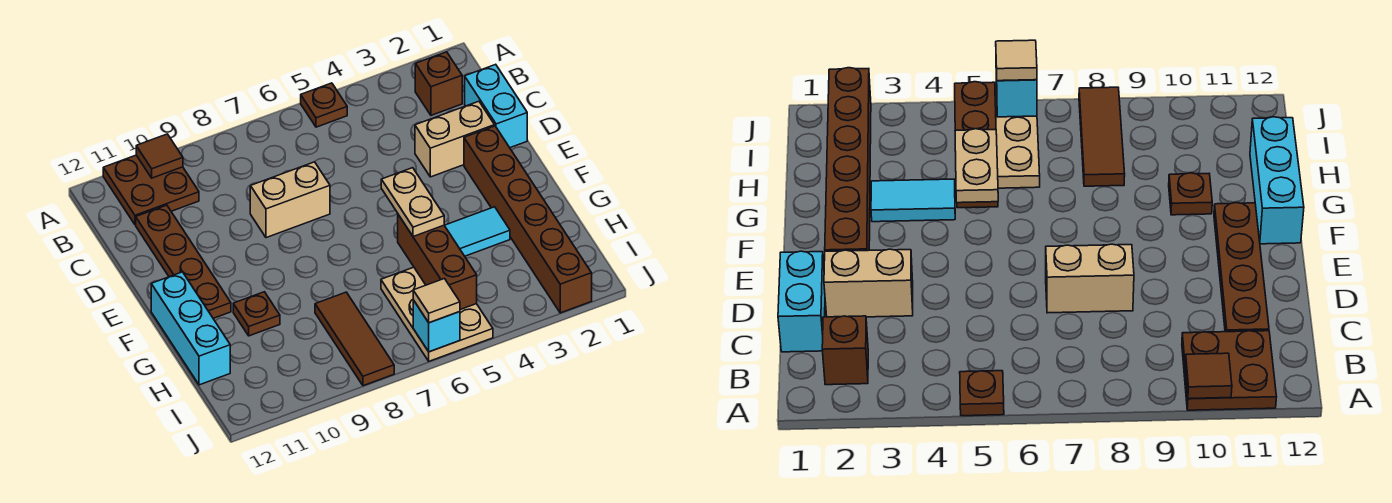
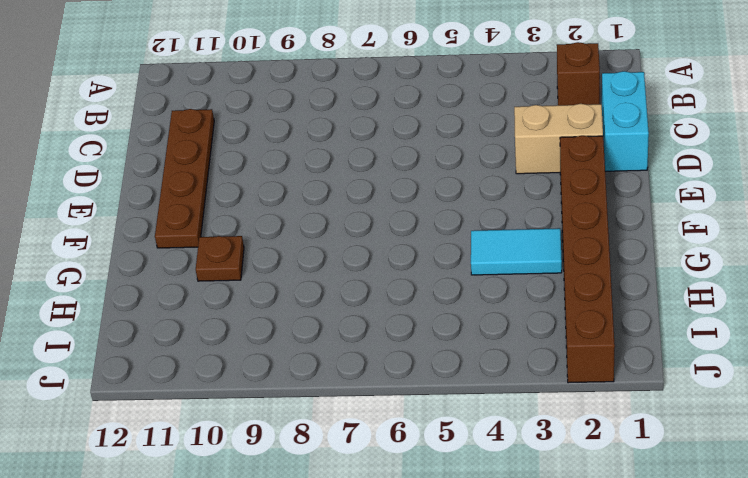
none -> brown 1x1 plate [301,83,347,127]
none -> brown 2x2 plate [103,155,199,225]
none -> tan 1x2 brick [250,162,330,238]

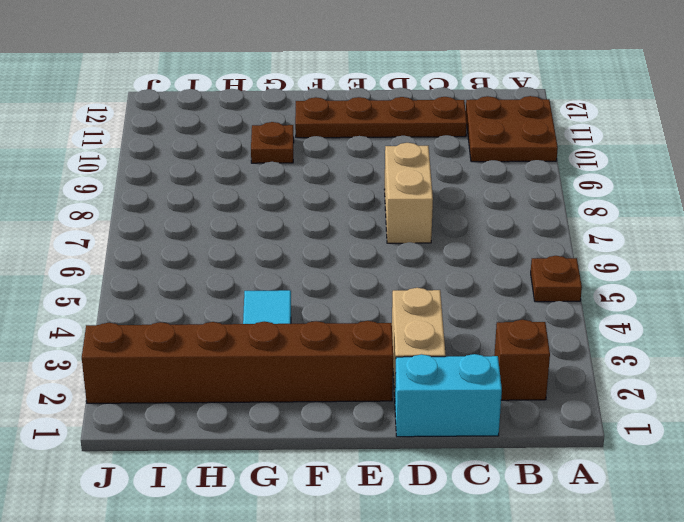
none -> cyan 1x3 brick [151,272,230,385]
none -> tan 2x3 plate [381,267,493,361]
none -> brown 1x3 tile [315,292,394,386]

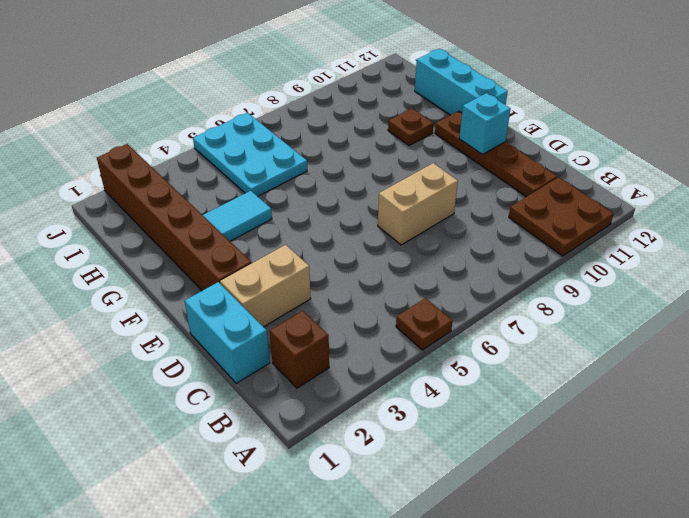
cyan 1x1 brick [459,93,510,154] -> cyan 1x1 brick moved to [413,300,460,352]
cyan 2x3 plate [193,113,307,196] -> tan 2x3 plate [381,267,493,361]
none -> brown 1x3 tile [315,292,394,386]
none -> brown 1x1 tile [136,134,183,178]
none -> brown 1x3 brick [398,215,477,310]

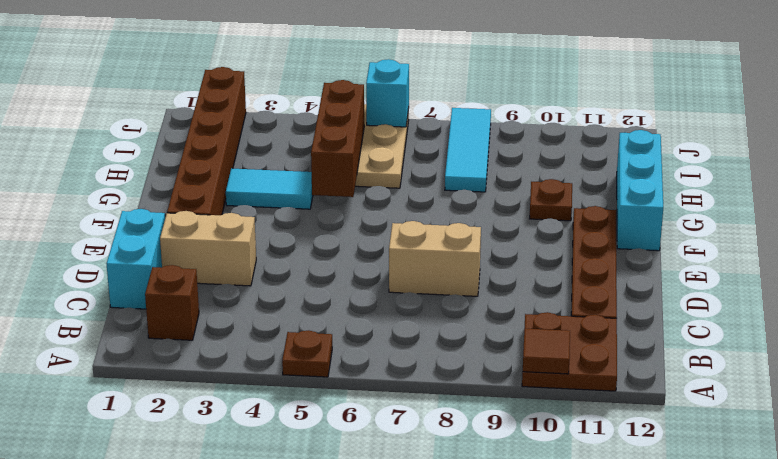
cyan 1x3 tile [445,108,491,192] -> brown 1x3 tile [315,292,394,386]
none -> tan 1x2 plate [381,168,444,237]
none -> tan 1x1 tile [413,279,460,323]

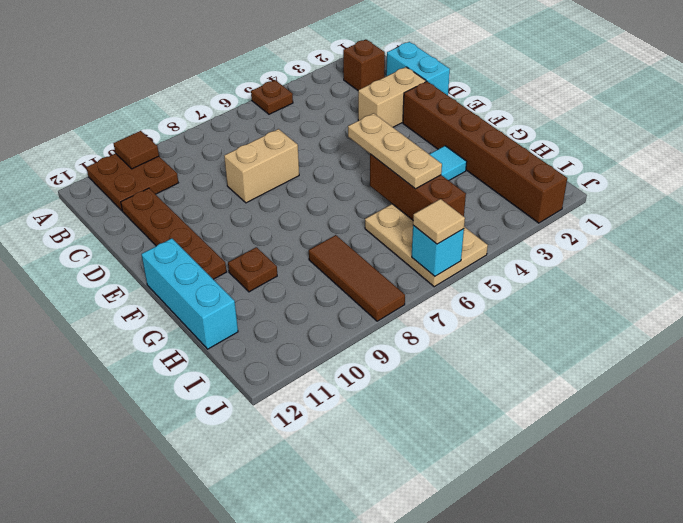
tan 1x3 plate [348,113,442,189] -> tan 1x2 plate [381,168,444,237]

